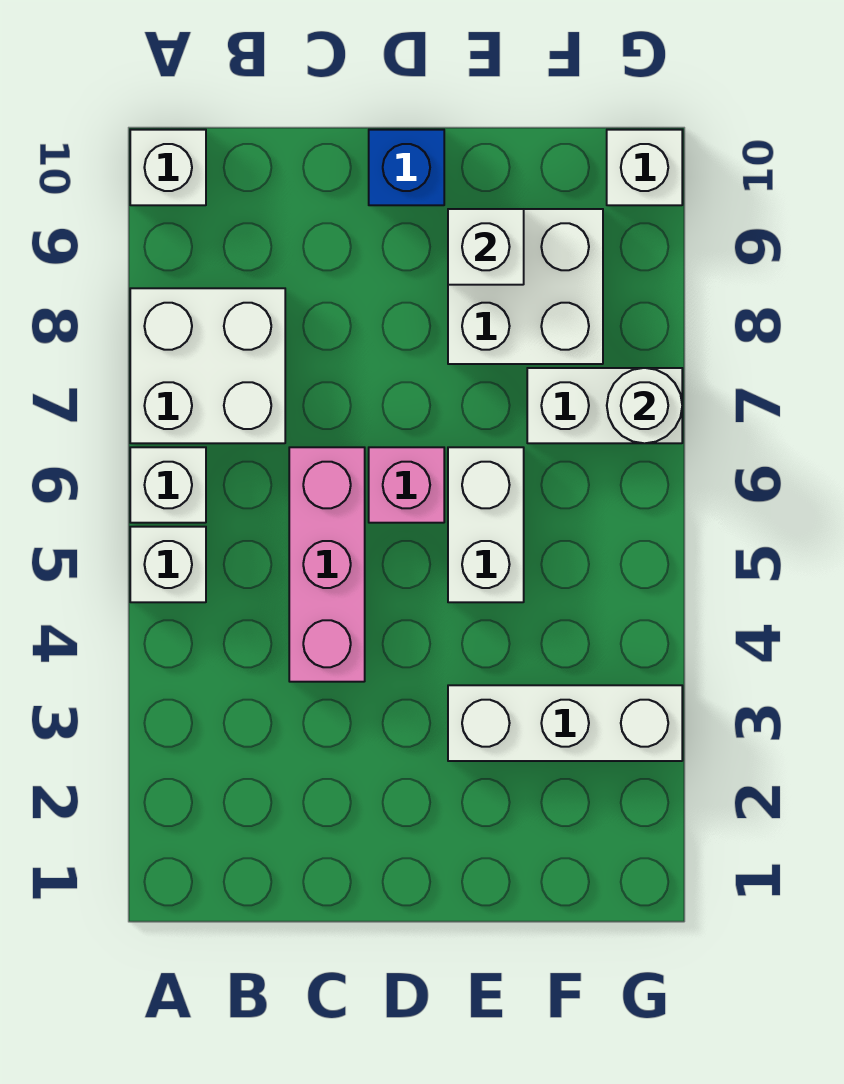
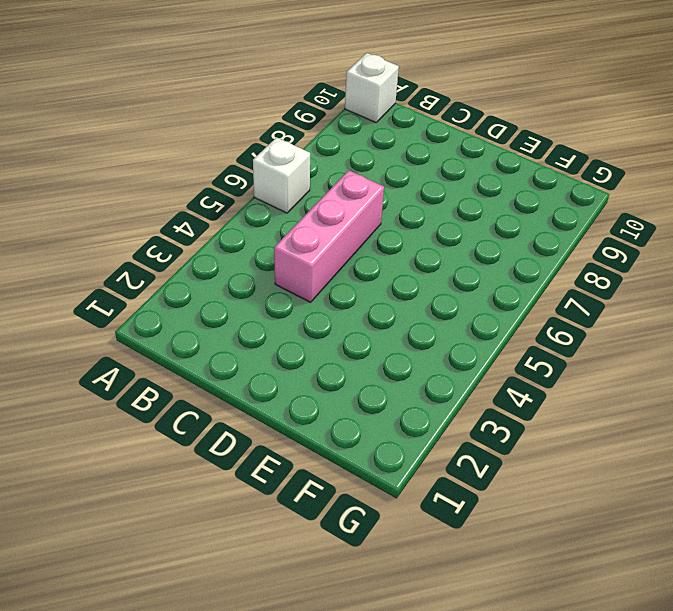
none -> white 1x1 brick [130,527,206,602]
none -> white 2x2 brick [130,288,285,443]
none -> pink 1x1 brick [369,447,444,523]

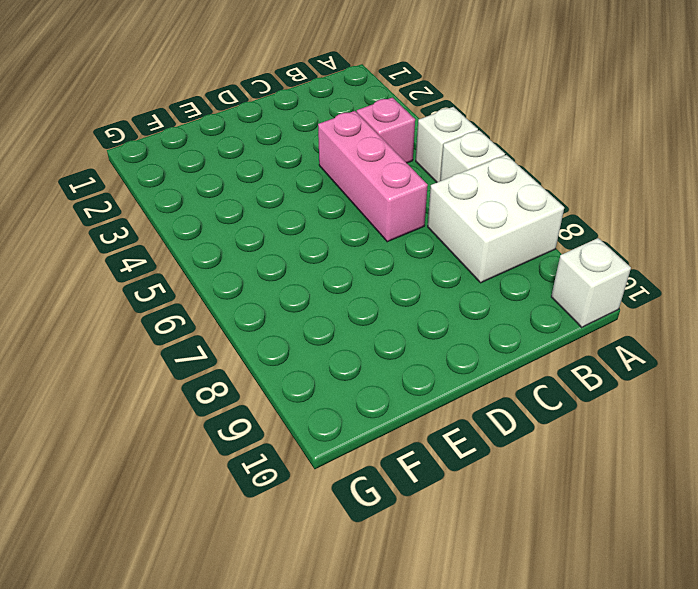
pink 1x1 brick [357,98,415,163] -> pink 1x1 brick moved to [369,447,444,523]
none -> blue 1x1 brick [369,130,444,205]
none -> white 1x3 brick [448,685,682,761]
none -> white 1x2 brick [448,447,524,602]

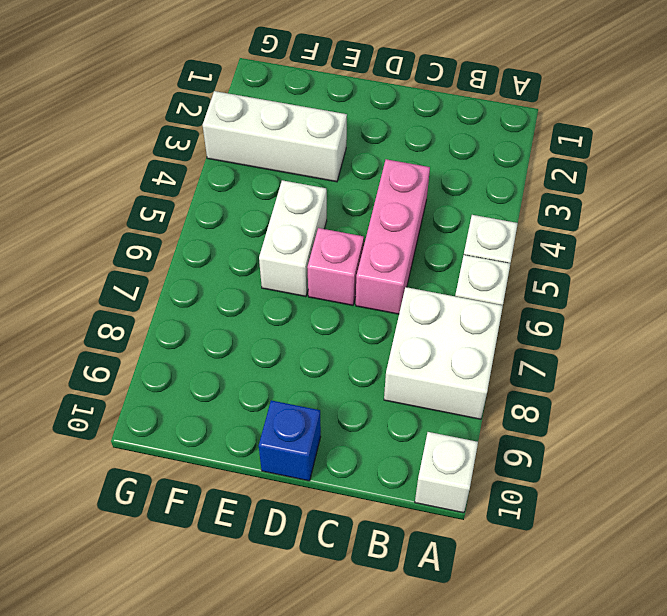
none -> white 2x2 brick [448,209,603,364]
none -> white 1x2 brick [527,368,682,443]
none -> white 1x1 brick [607,130,682,205]

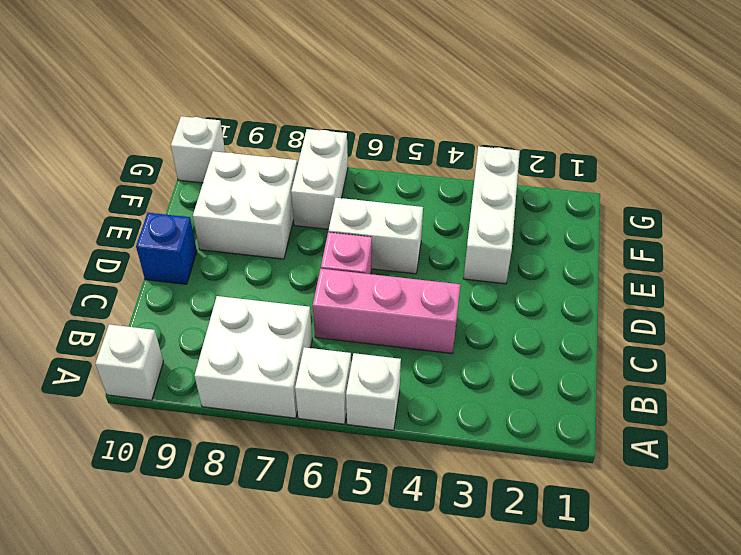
none -> white 1x1 brick [448,209,524,285]
none -> white 1x1 round brick [607,368,682,443]

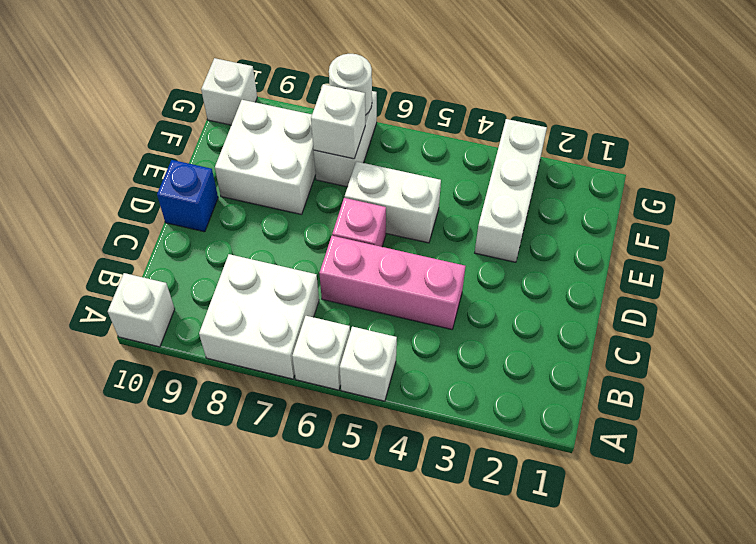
white 1x1 brick [311,84,365,159] -> white 1x1 brick moved to [448,209,524,285]

